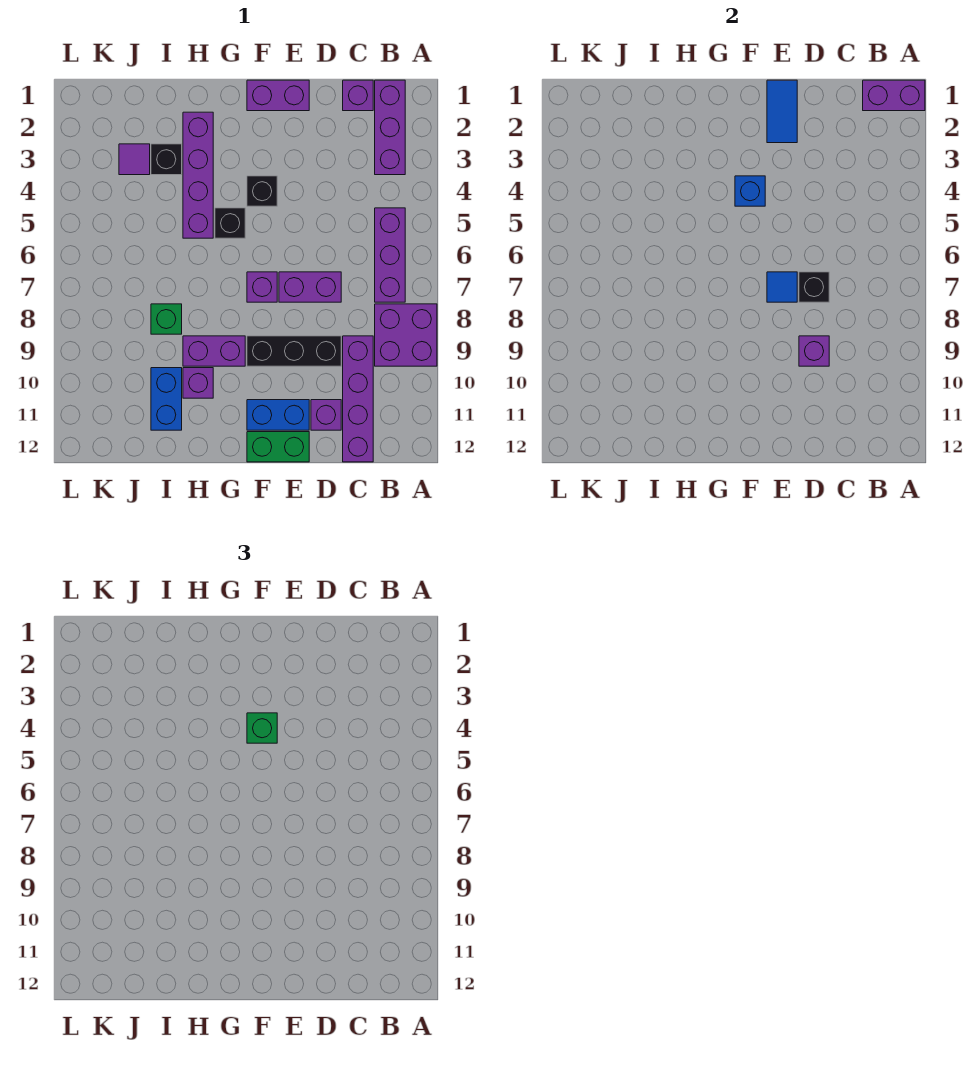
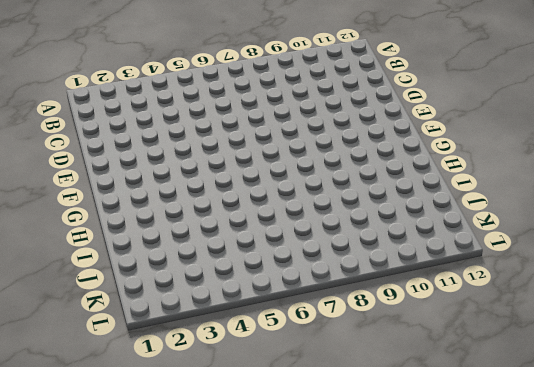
none -> purple 2x2 brick [375,304,437,366]
none -> purple 1x3 brick [375,80,405,175]
none -> purple 1x3 brick [375,208,405,302]

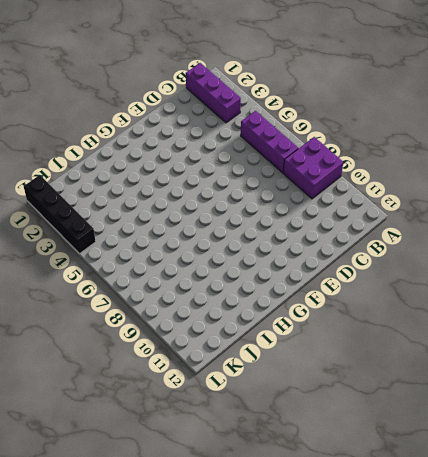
black 1x4 brick [24,175,96,254] -> none
none -> purple 1x1 brick [343,80,373,111]
none -> purple 1x4 brick [343,336,373,462]
none -> purple 1x2 brick [279,272,341,302]

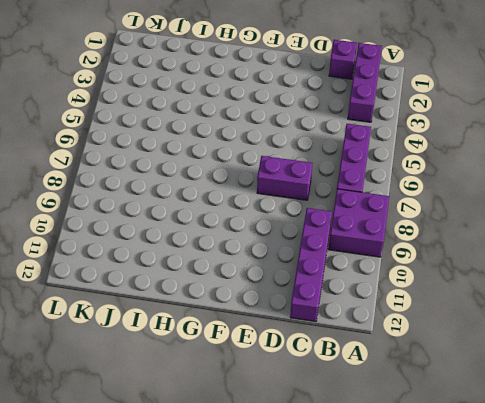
none -> black 1x3 brick [247,336,341,366]
none -> purple 1x1 brick [311,400,341,430]
none -> purple 1x2 brick [247,80,309,111]

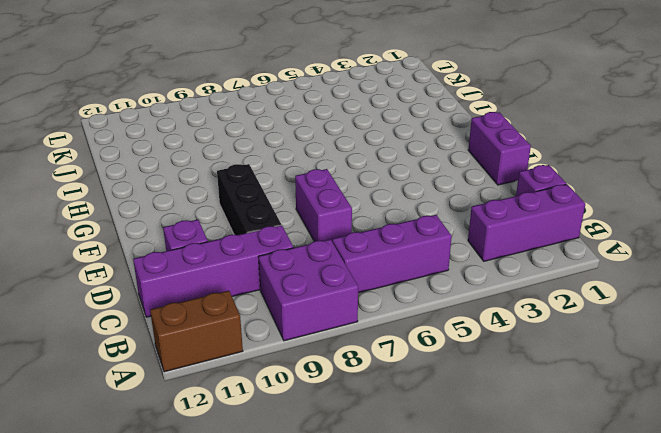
brown 1x2 brick [150,291,243,372] -> none
none -> blue 1x2 brick [247,400,309,430]
none -> green 1x2 brick [247,432,309,462]
none -> black 1x1 brick [247,176,277,206]

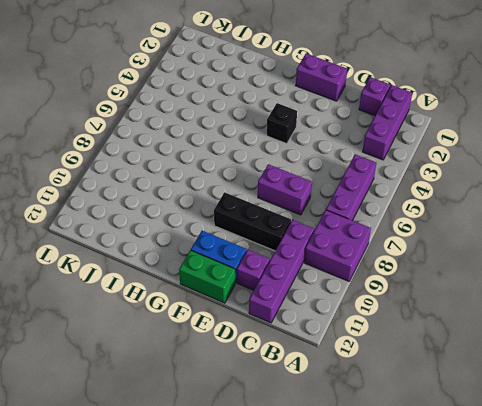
none -> purple 1x1 brick [247,272,277,302]
none -> black 1x1 brick [215,208,245,238]
none -> purple 1x2 brick [183,336,245,366]

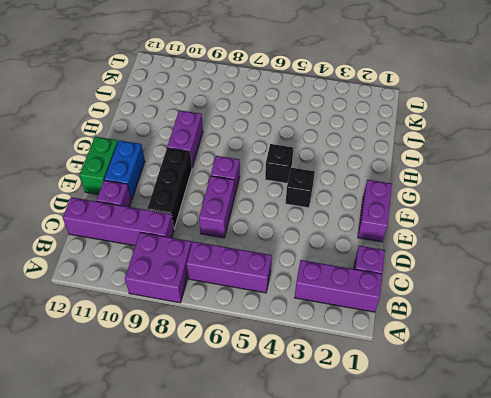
none -> purple 1x4 brick [183,112,213,238]
none -> purple 1x1 brick [183,368,213,398]
none -> black 1x1 brick [151,144,182,175]

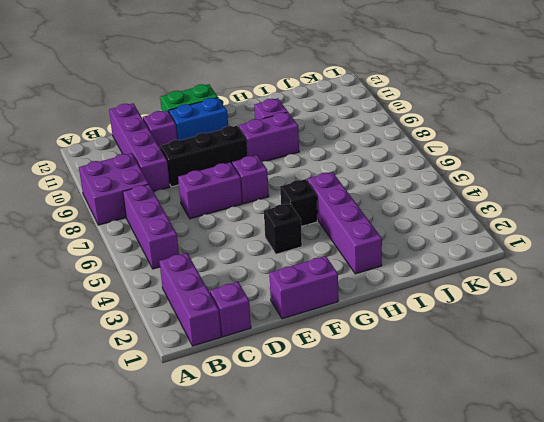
none -> black 1x1 brick [151,144,182,175]
none -> green 1x1 brick [151,304,182,334]
none -> blue 1x2 brick [151,368,182,430]

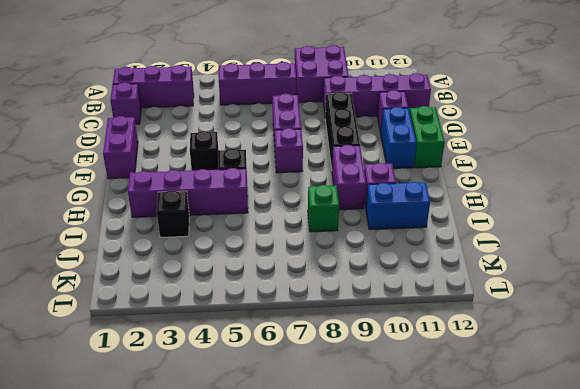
none -> purple 1x1 tile [119,144,150,175]
none -> purple 1x2 brick [863,80,925,111]
none -> black 1x1 brick [799,272,829,302]

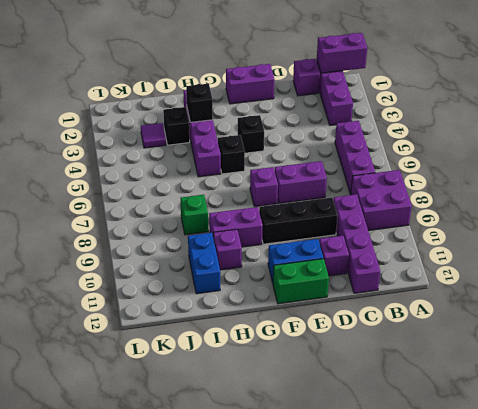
black 1x1 brick [186,84,213,122] -> black 1x1 brick moved to [799,272,829,302]
none -> purple 1x1 brick [799,336,829,366]
none -> blue 1x2 tile [767,80,797,143]
none -> blue 1x1 tile [767,272,797,302]

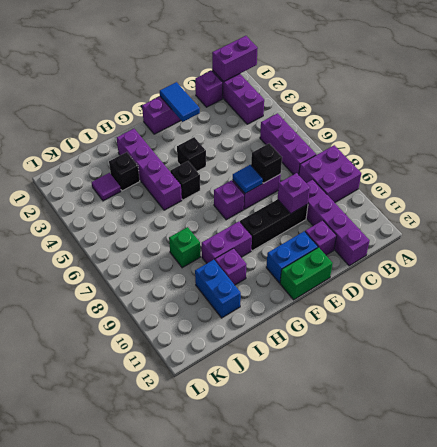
none -> blue 1x1 brick [735,176,765,206]
none -> green 1x1 brick [247,713,277,743]

